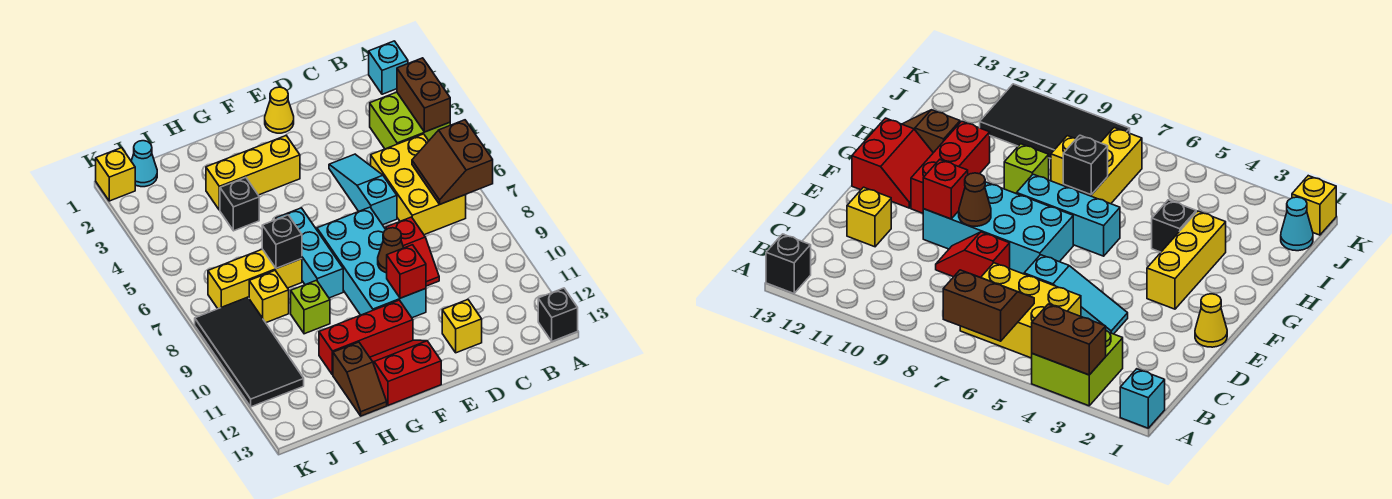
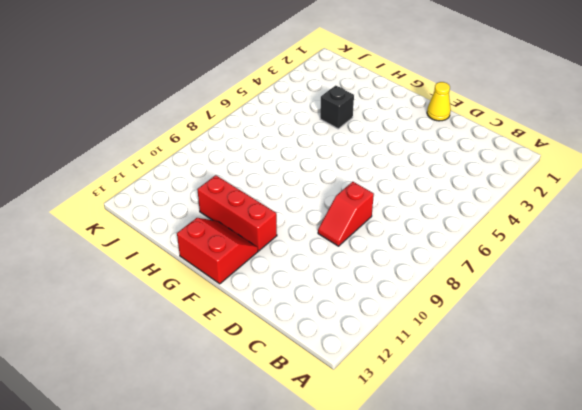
none -> cyan 1x1 brick [369,41,408,94]
none -> lime 2x2 brick [370,92,450,149]
none -> black 1x1 brick [538,288,578,341]

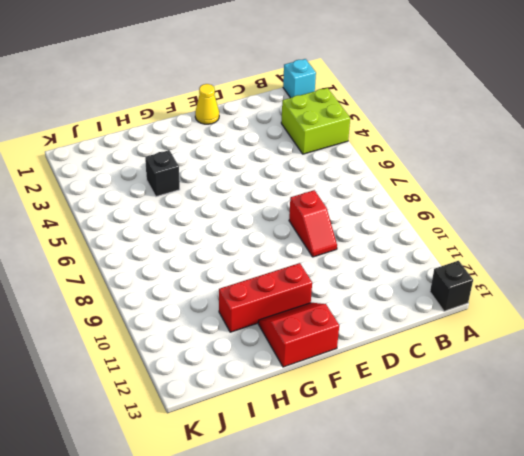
none -> yellow 2x3 brick [371,134,466,235]
none -> cyan 1x3 slope [329,154,397,225]
none -> yellow 1x1 brick [442,300,482,353]

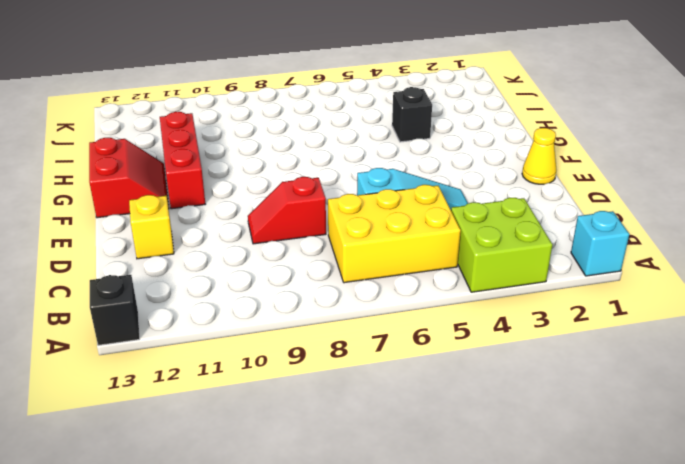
none -> cyan 2x4 brick [317,207,426,318]
none -> yellow 1x3 brick [206,136,300,210]
none -> cyan 1x3 brick [276,208,343,298]

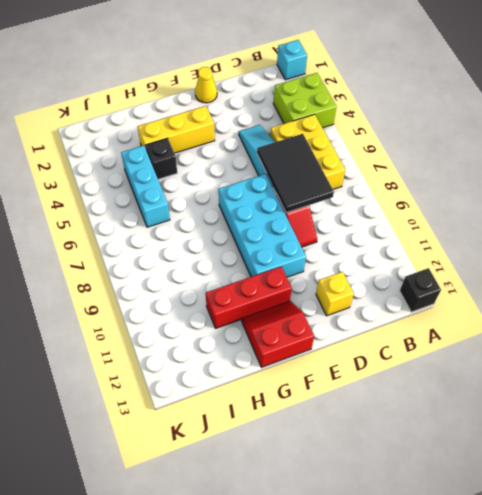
black 2x3 tile [257,134,334,213] -> none
cyan 1x3 brick [121,146,170,227] -> cyan 1x3 brick moved to [276,208,343,298]
none -> yellow 1x3 brick [208,249,302,309]
none -> lime 1x1 brick [291,280,330,334]
none -> brown 1x2 slope [333,342,387,416]

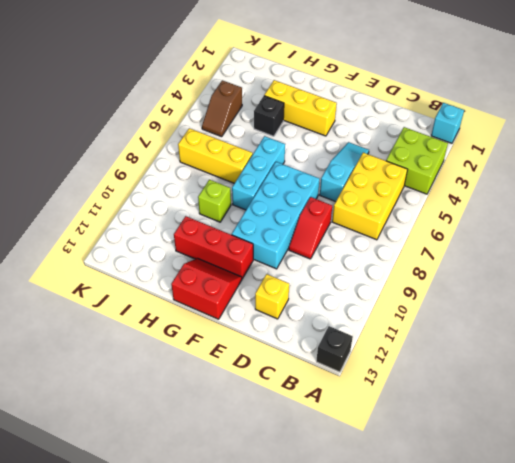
brown 1x2 slope [202,80,242,137] -> brown 1x2 slope moved to [333,342,387,416]
none -> yellow 1x1 cone [265,87,294,133]
none -> yellow 1x1 brick [249,271,289,323]
none -> cyan 1x1 cone [131,141,157,187]

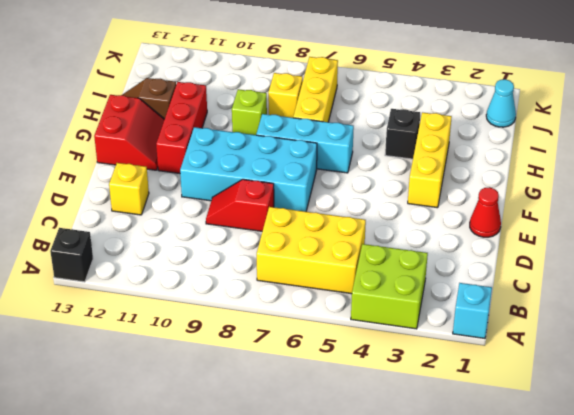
red 1x1 cone [470,187,501,237] -> yellow 1x1 cone [265,87,294,133]
none -> cyan 1x3 slope [329,154,397,225]
none -> black 2x4 tile [195,297,304,407]
none -> yellow 1x1 brick [96,148,135,201]

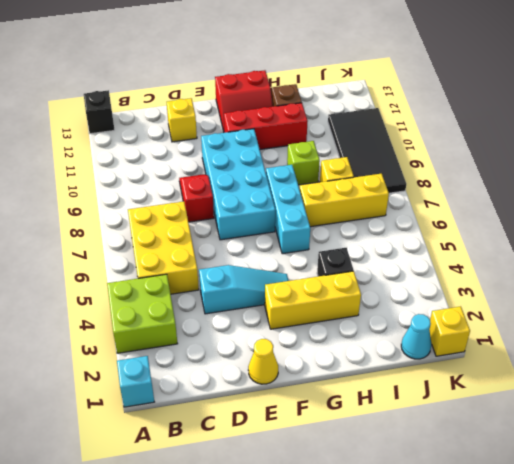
cyan 1x3 slope [199,265,289,314] -> cyan 1x3 slope turned to [329,154,397,225]
none -> brown 1x2 brick [397,58,450,132]
none -> brown 2x2 slope [412,120,493,204]
none -> brown 1x1 cone [378,228,404,273]

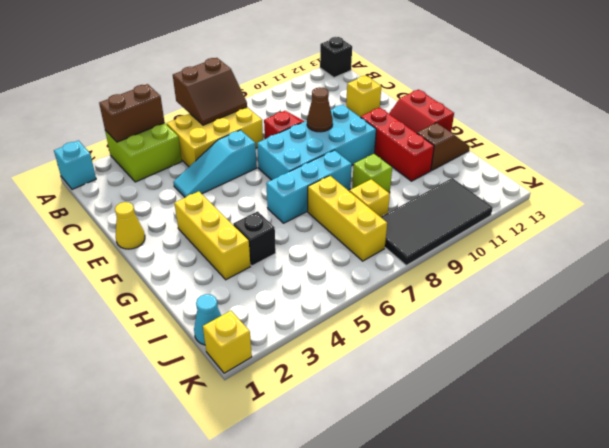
none -> red 1x1 brick [387,245,426,298]
none -> black 1x1 brick [262,215,302,268]

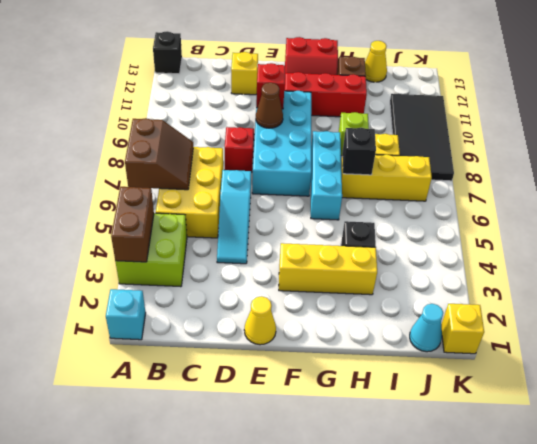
yellow 1x1 cone [365,41,387,82] -> none

